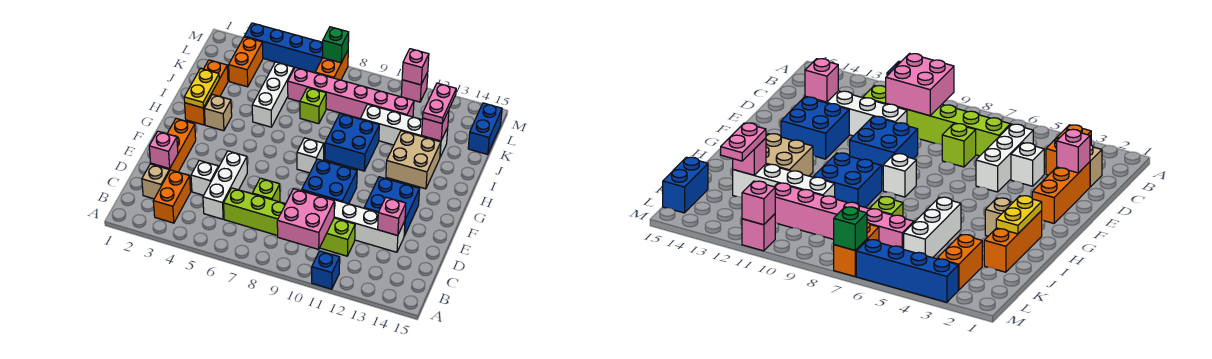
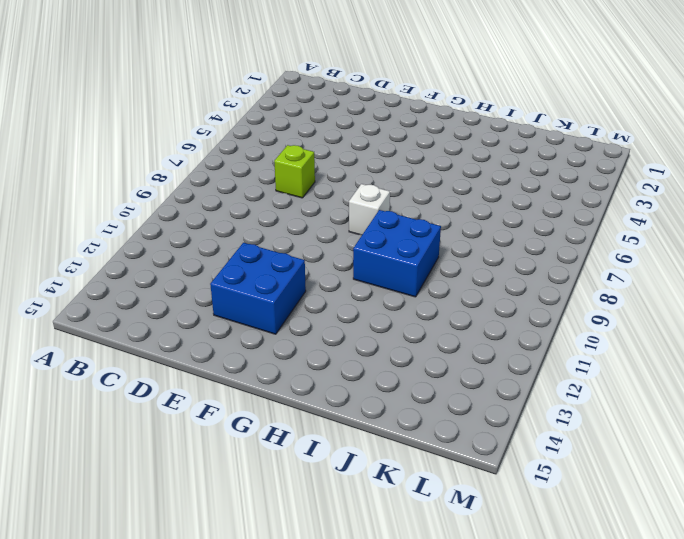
none -> blue 1x1 brick [312,251,340,289]
none -> orange 1x2 brick [153,170,191,223]
none -> tan 1x1 brick [142,164,169,199]
none -> white 1x3 brick [203,151,247,219]

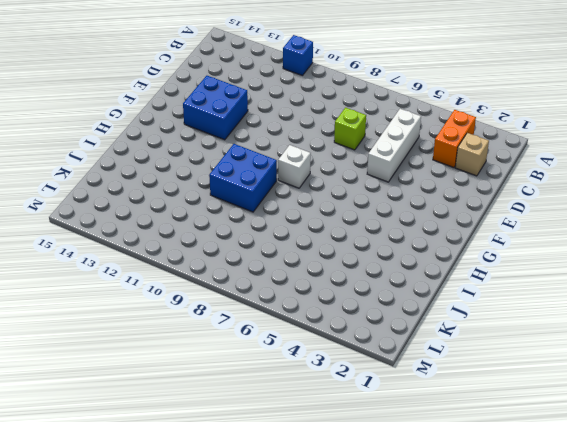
none -> lime 1x6 brick [224,188,355,256]
none -> orange 1x3 brick [151,119,196,172]
none -> white 1x1 brick [191,160,218,195]
none -> white 1x4 brick [322,196,405,252]

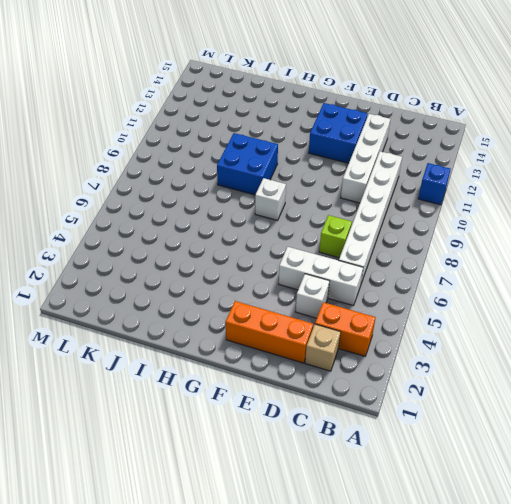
white 1x6 brick [339,151,402,283] -> lime 1x6 brick [224,188,355,256]
none -> blue 2x2 brick [302,159,357,204]
none -> orange 1x3 brick [185,60,228,125]
none -> tan 1x1 brick [204,94,232,131]
none -> tan 2x2 brick [386,131,441,189]

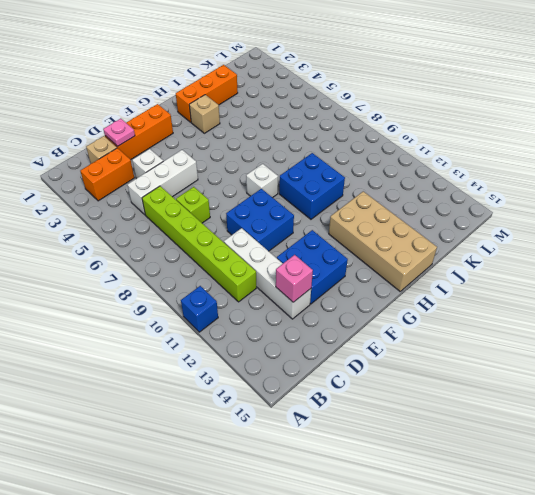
pink 1x1 plate [103,119,135,146] -> pink 1x1 brick [149,131,178,169]
tan 2x4 brick [329,191,437,291] -> tan 2x2 brick [386,131,441,189]
none -> white 1x3 brick [252,62,294,127]
none -> lime 1x1 brick [300,88,326,124]
none -> white 1x4 brick [360,104,448,157]
none -> orange 1x2 brick [229,37,263,87]

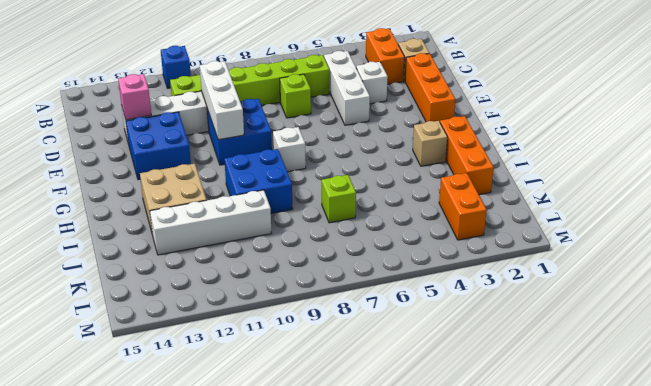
white 1x3 brick [200,61,244,140] -> white 1x3 brick moved to [252,62,294,127]
none -> pink 1x6 brick [288,68,414,118]
none -> blue 1x2 brick [468,103,502,154]
none -> orange 1x2 brick [315,51,348,80]
none -> blue 1x4 brick [244,23,323,73]

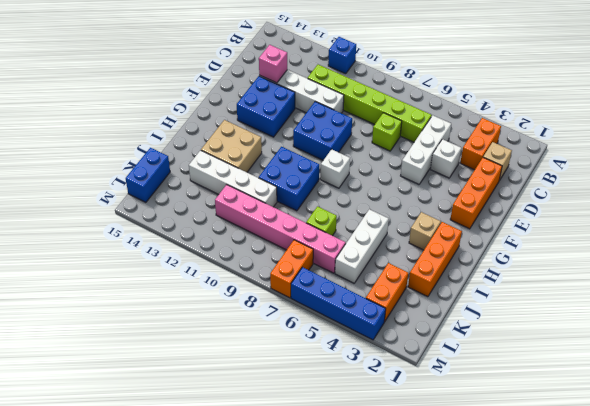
none -> pink 1x1 brick [401,72,428,102]
none -> pink 2x2 brick [277,189,334,249]
none -> pink 1x1 brick [149,131,178,169]
none -> yellow 1x2 plate [184,69,219,108]

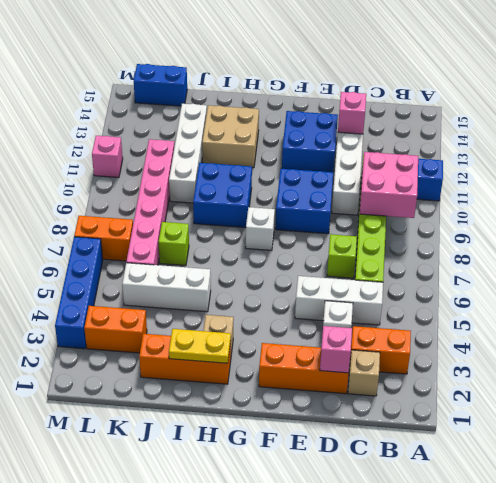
none -> pink 1x1 brick [422,110,449,141]
none -> green 1x1 brick [323,27,349,63]
none -> pink 1x1 brick [402,49,429,85]
none -> pink 1x2 plate [423,83,456,123]

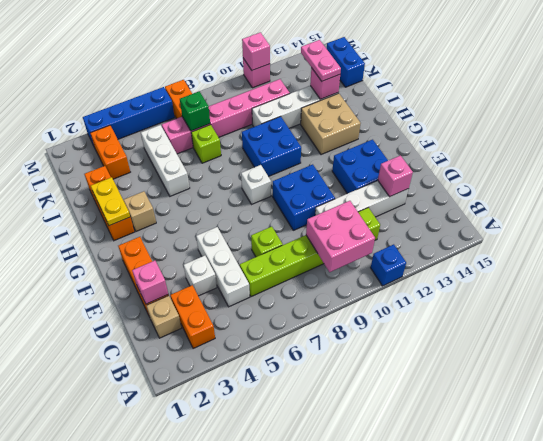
green 1x1 brick [180,91,210,131] -> green 1x1 brick moved to [323,27,349,63]

